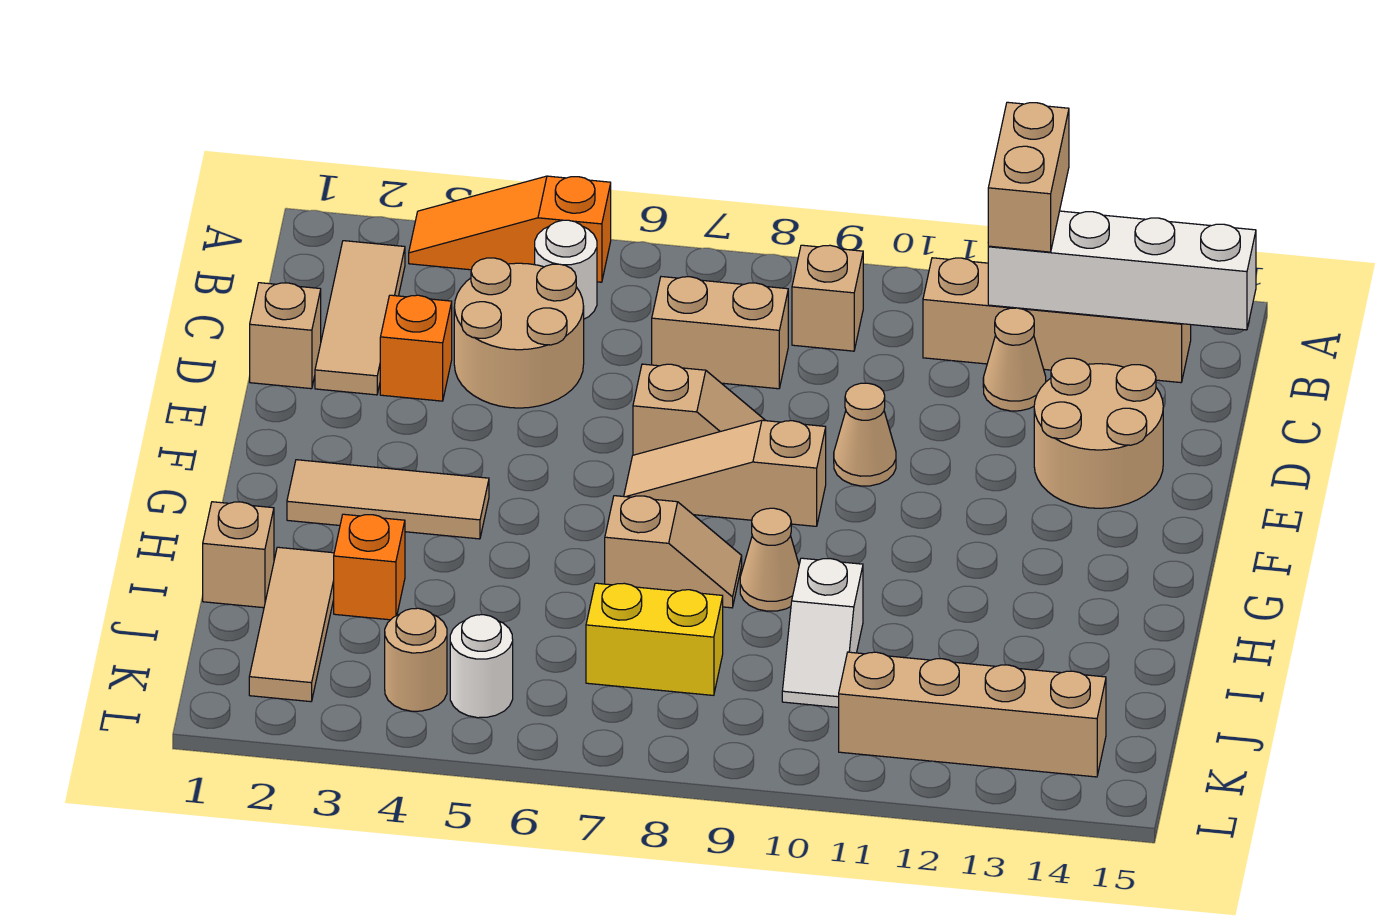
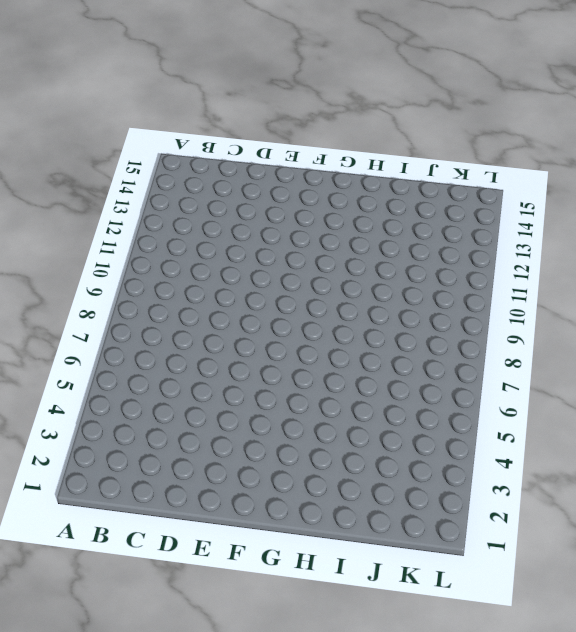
none -> orange 1x3 slope [409,176,611,282]
none -> tan 1x3 tile [315,241,405,395]
none -> white 1x1 round brick [535,220,597,319]

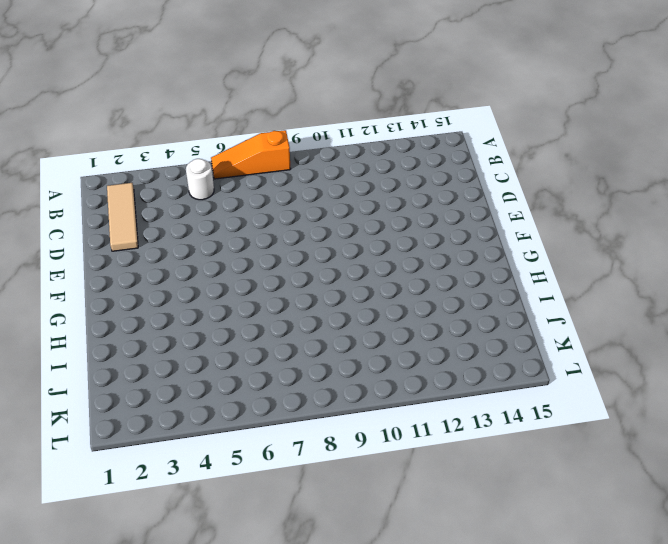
orange 1x3 slope [211,130,291,179] -> orange 1x3 slope moved to [409,176,611,282]
none -> tan 1x1 brick [792,245,863,351]
none -> tan 1x4 brick [923,258,1191,383]
none -> tan 2x2 round brick [454,258,584,408]

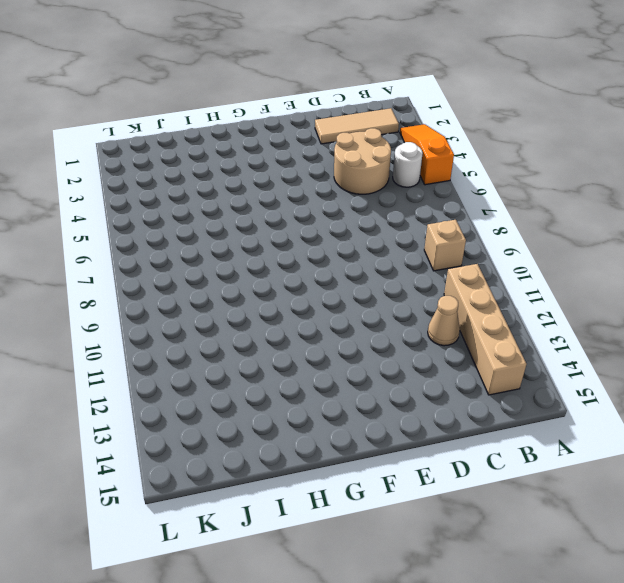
none -> tan 1x2 brick [652,277,788,389]
none -> tan 1x1 brick [250,283,321,389]
none -> orange 1x1 brick [380,295,452,401]

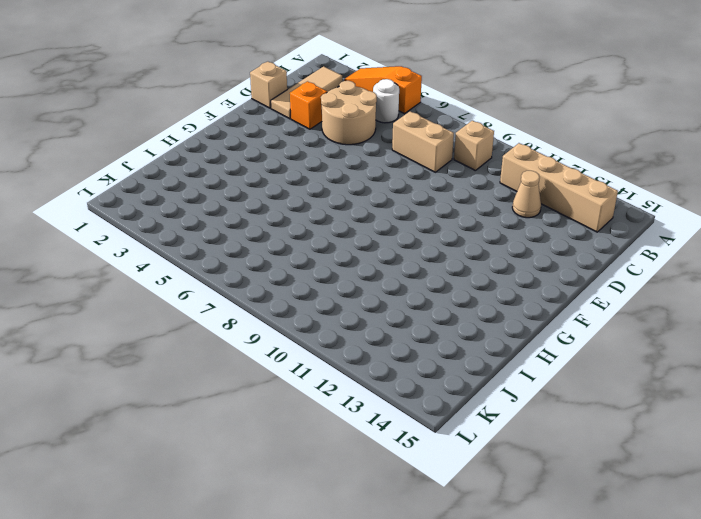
none -> tan 2x2 round brick [1034,358,1163,508]
none -> tan 1x2 slope [633,364,766,455]
none -> tan 1x1 cone [834,383,896,486]

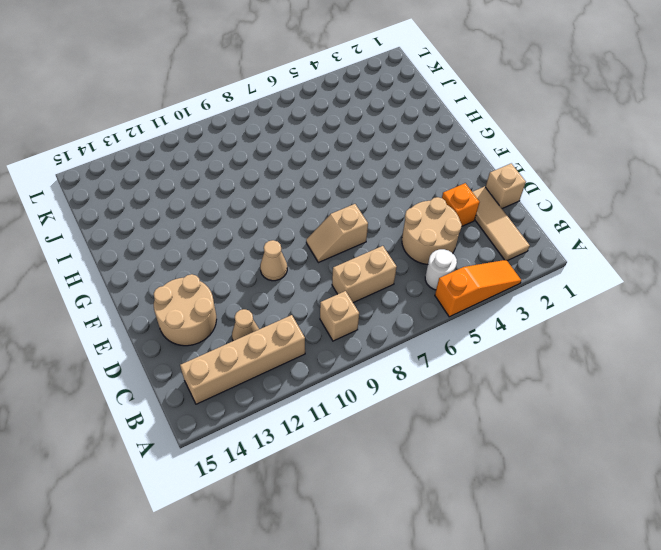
none -> tan 1x3 slope [624,420,826,526]
none -> tan 1x3 tile [287,460,489,539]
none -> tan 1x2 slope [605,496,742,608]

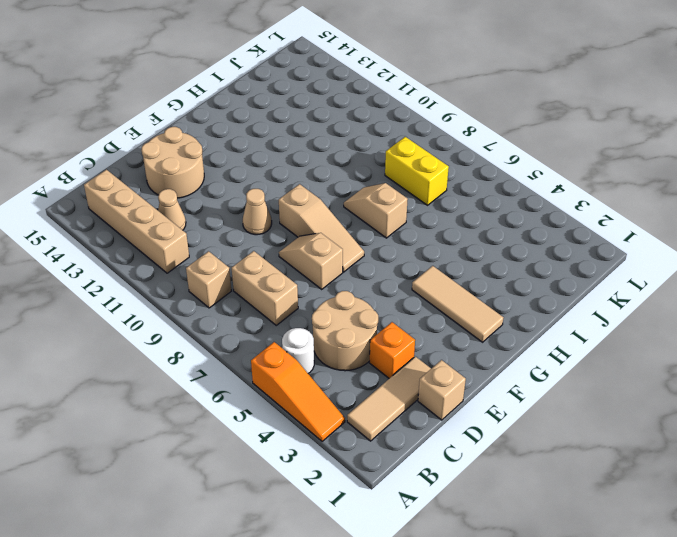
none -> tan 1x1 cone [740,508,799,611]
none -> tan 1x1 brick [203,502,274,608]
none -> tan 1x3 tile [249,547,334,702]

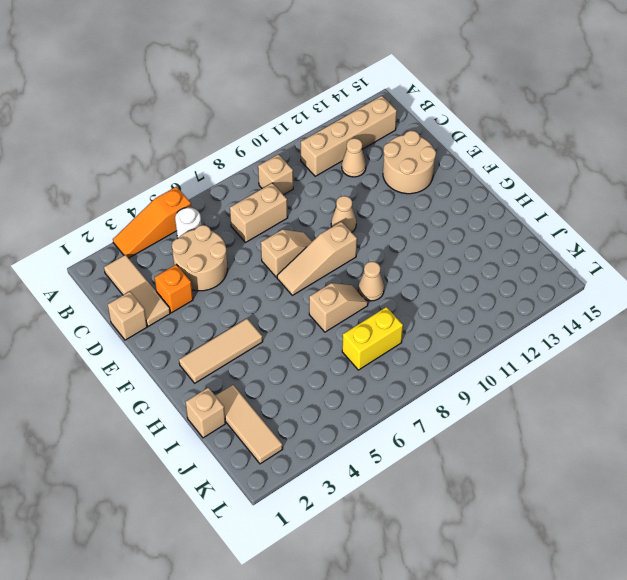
none -> orange 1x1 brick [334,514,405,620]
none -> white 1x2 slope [782,558,863,707]
none -> tan 1x1 round brick [385,608,447,711]

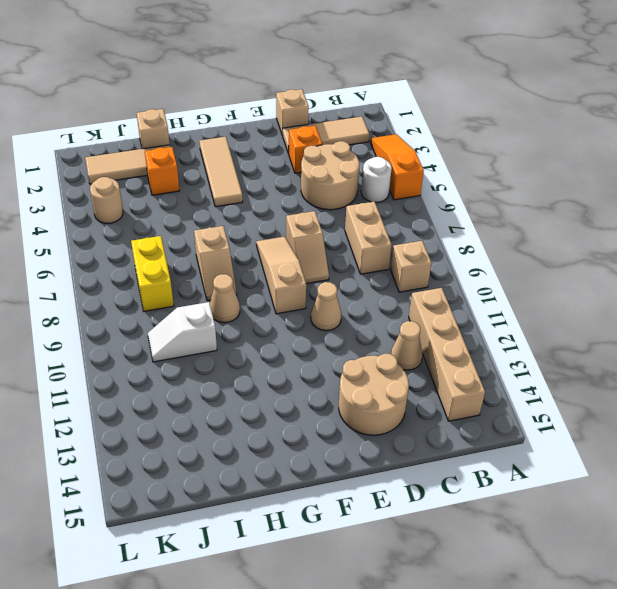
none -> white 1x1 round brick [450,615,513,718]
none -> tan 1x4 brick [839,652,1106,777]
none -> white 1x4 brick [988,211,1256,330]

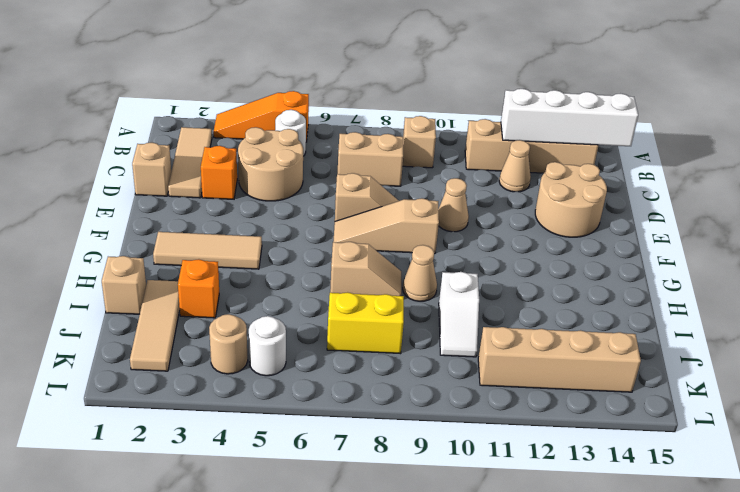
none -> tan 1x2 brick [988,102,1069,252]

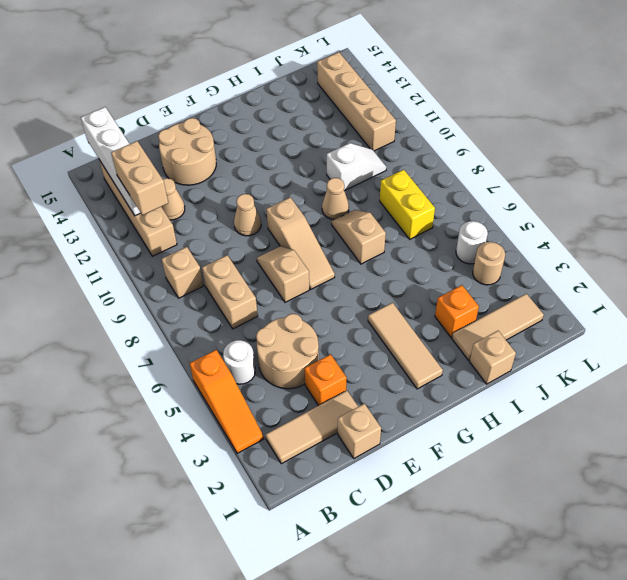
tan 1x2 brick [111,141,168,215] -> tan 1x2 brick turned to [988,102,1069,252]

